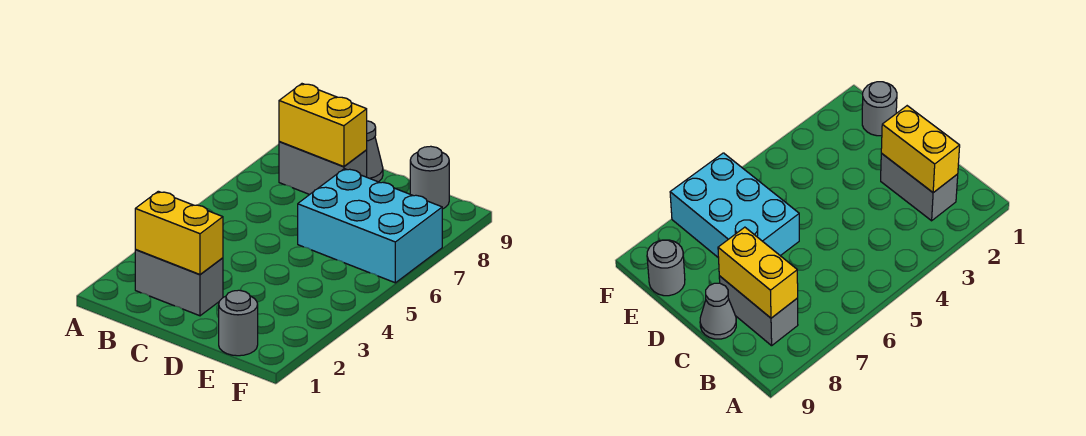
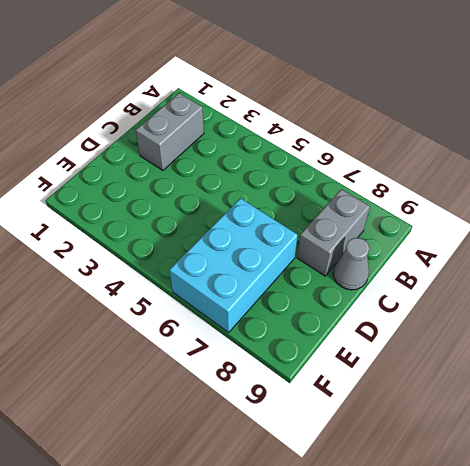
none -> grey 1x1 round brick [219,290,258,356]
none -> grey 1x1 round brick [410,146,449,209]

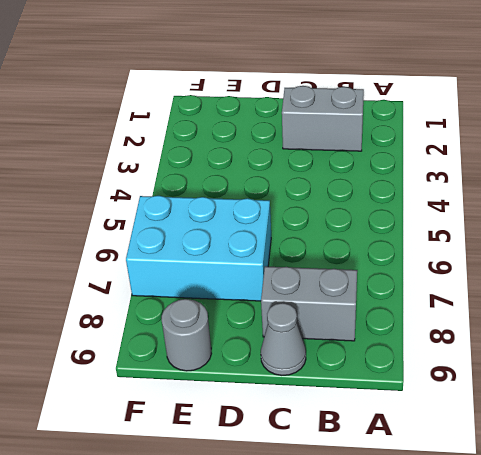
none -> grey 1x1 round brick [219,290,258,356]
none -> yellow 1x2 brick [135,191,223,275]

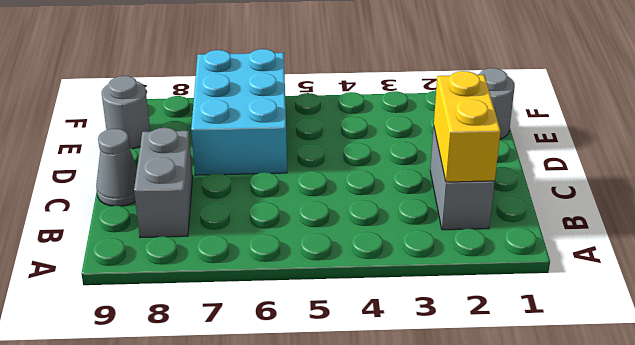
none -> yellow 1x2 brick [279,84,367,167]

